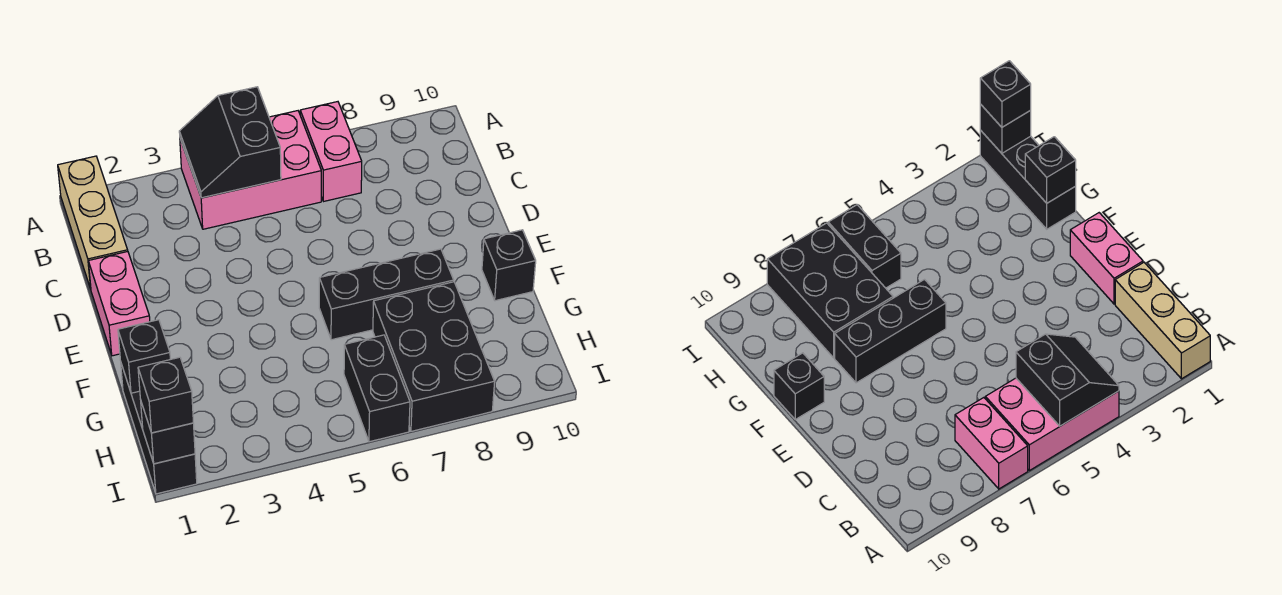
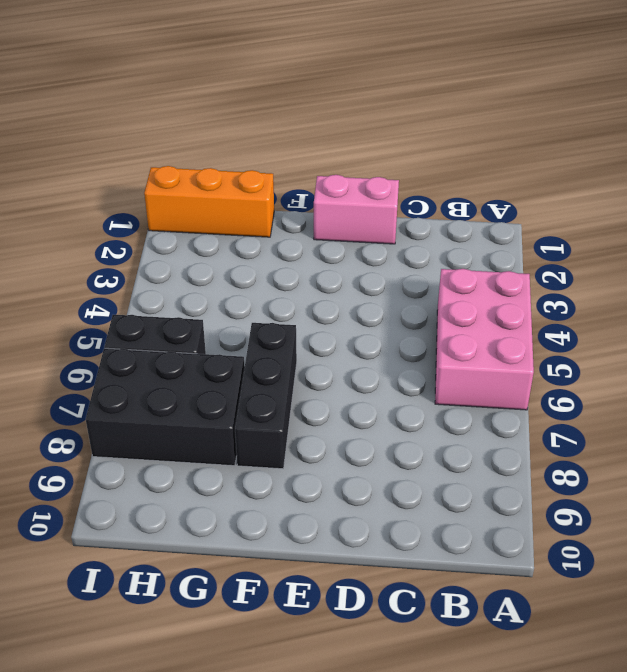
orange 1x3 brick [144,166,274,237] -> black 1x3 brick [121,364,197,494]
none -> tan 1x3 brick [58,156,128,289]
none -> pink 1x2 brick [300,102,362,201]
none -> black 1x1 brick [482,230,536,301]

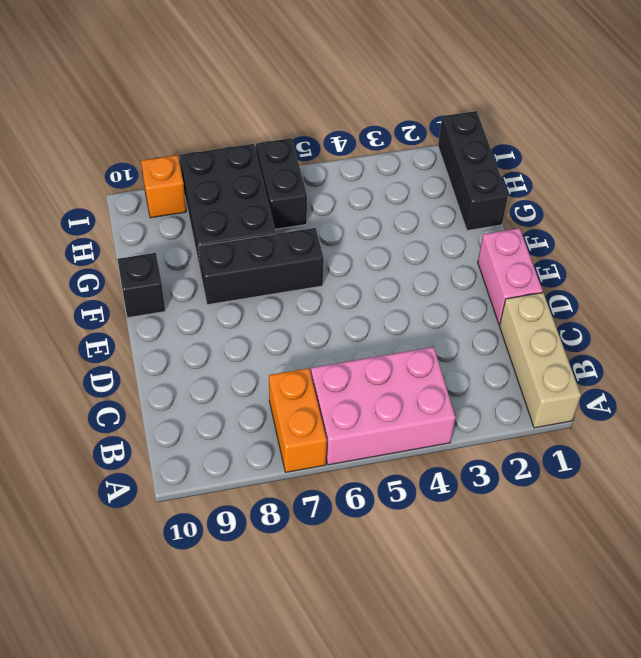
orange 1x2 brick [269,368,327,472] -> pink 1x2 brick [300,102,362,201]
orange 1x1 brick [141,155,186,218] -> none
none -> black 2x2 slope [179,87,281,198]
none -> black 1x1 brick [118,320,170,393]
none -> black 1x1 brick [141,402,195,464]

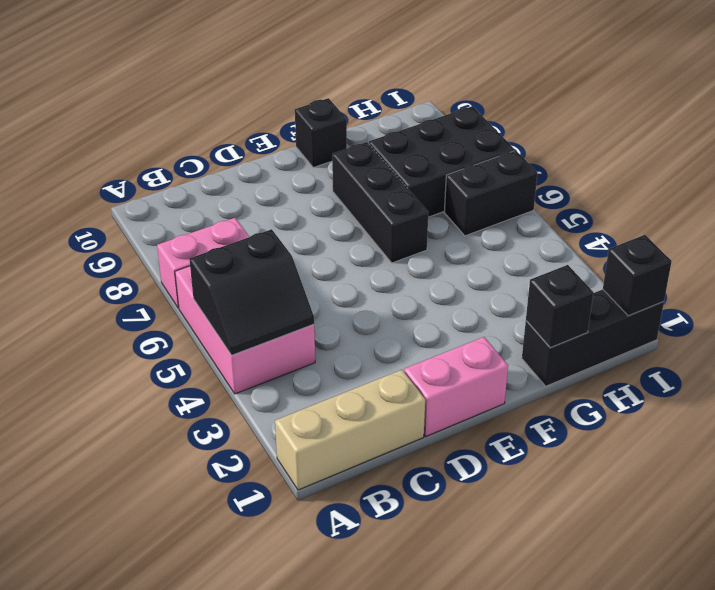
none -> black 1x1 brick [138,357,193,433]

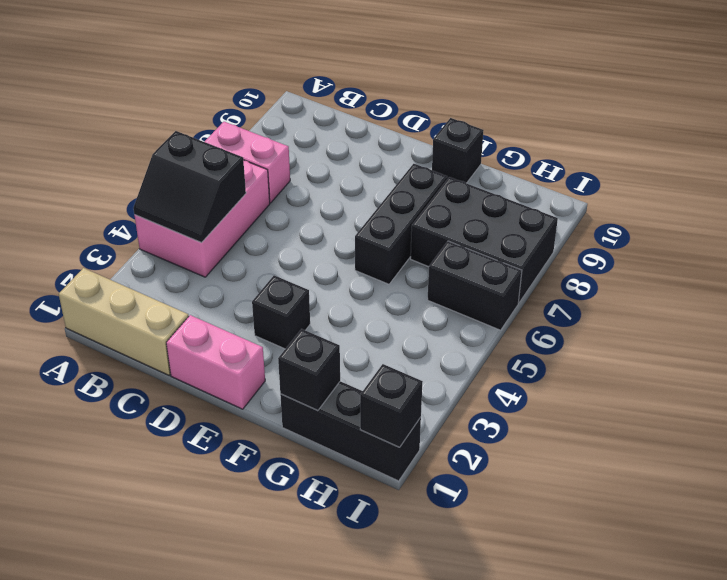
black 1x1 brick [252,275,310,349] -> black 1x1 brick moved to [138,357,193,433]

